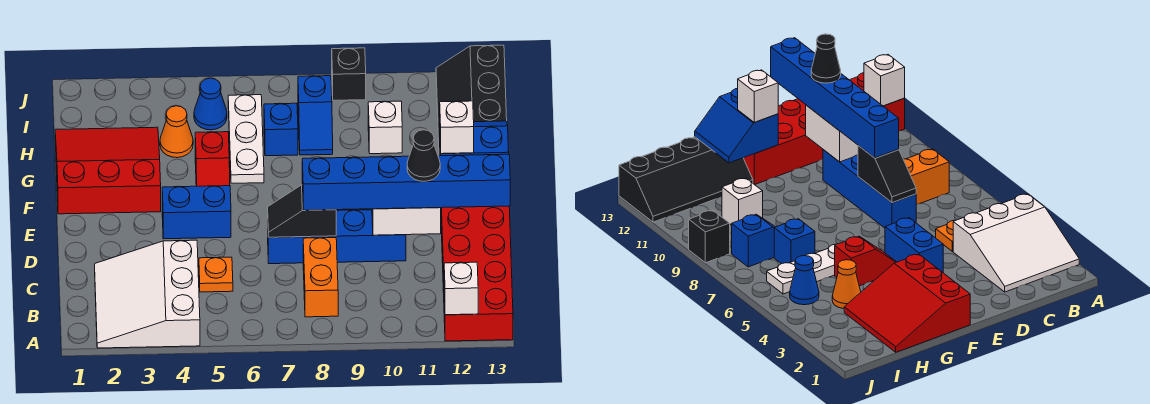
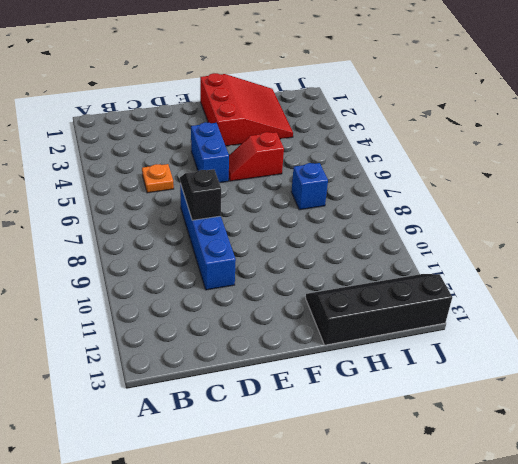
none -> white 3x3 slope [95,240,200,348]
none -> red 2x6 brick [441,206,513,341]
none -> orange 1x2 brick [303,238,338,317]

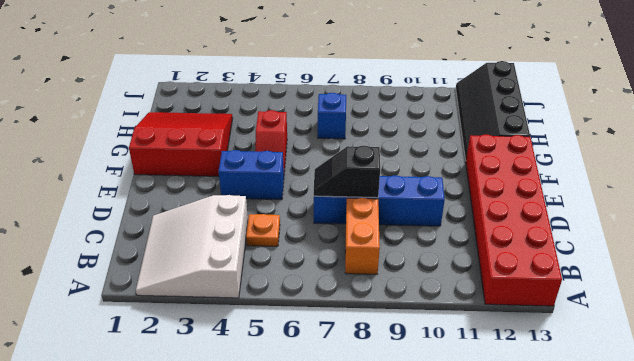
none -> white 1x3 plate [228,95,264,183]
none -> orange 1x1 cone [160,106,193,158]
none -> blue 1x2 slope [298,76,333,155]

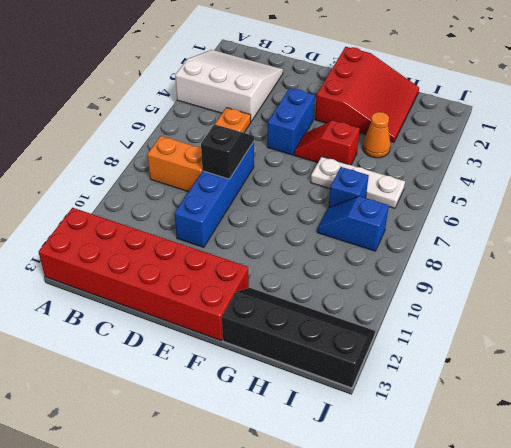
none -> white 1x1 brick [368,101,402,154]
none -> blue 1x1 cone [194,78,227,130]
none -> black 1x1 brick [332,48,366,100]

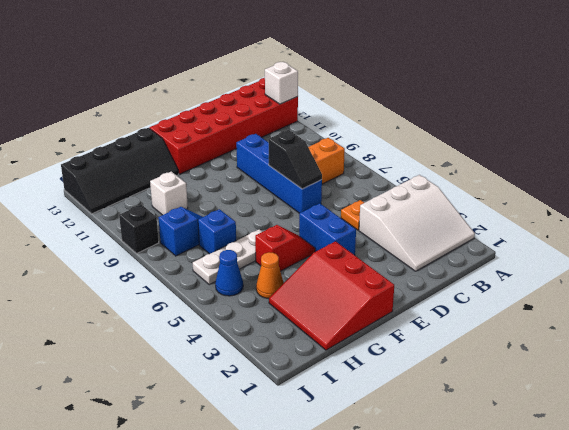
none -> white 1x2 brick [372,208,441,235]
none -> blue 2x2 slope [439,121,509,156]
none -> blue 1x6 brick [302,154,510,210]

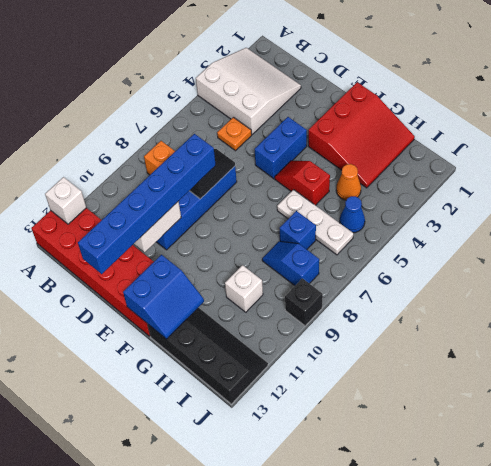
none -> white 1x1 brick [440,101,474,154]
none -> black 1x1 cone [407,130,440,181]

